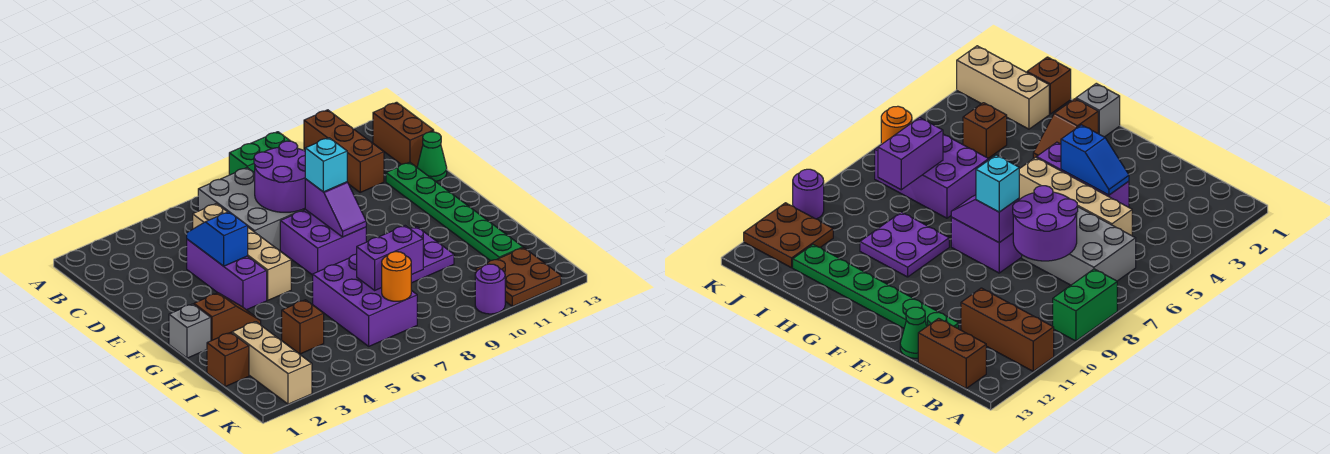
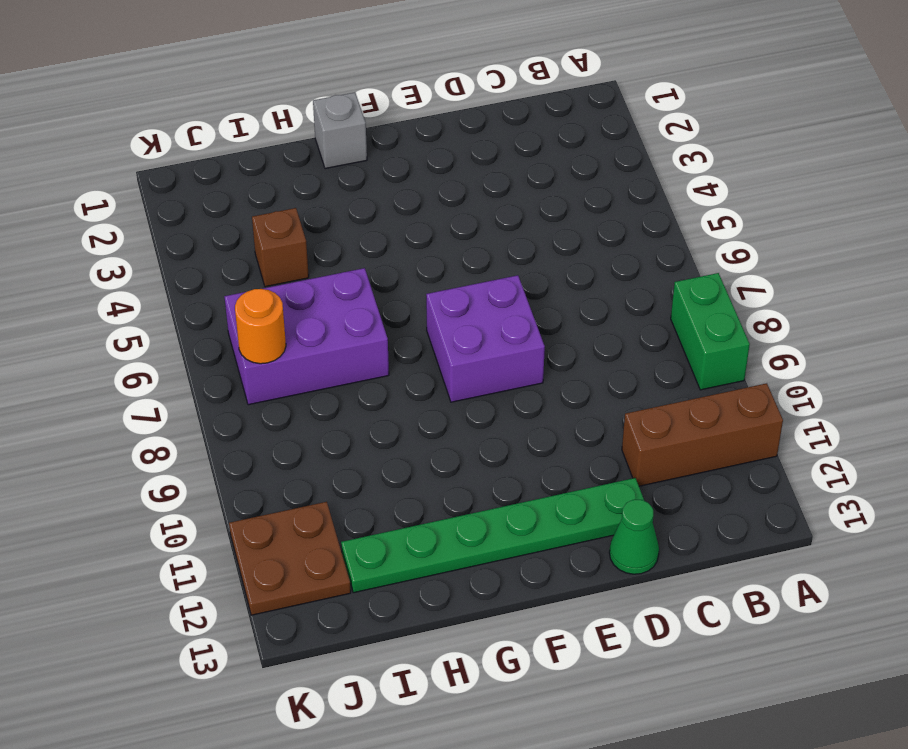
none -> grey 2x3 brick [198,168,303,250]
none -> brown 1x2 brick [373,102,434,167]
none -> tan 1x4 brick [193,204,291,300]

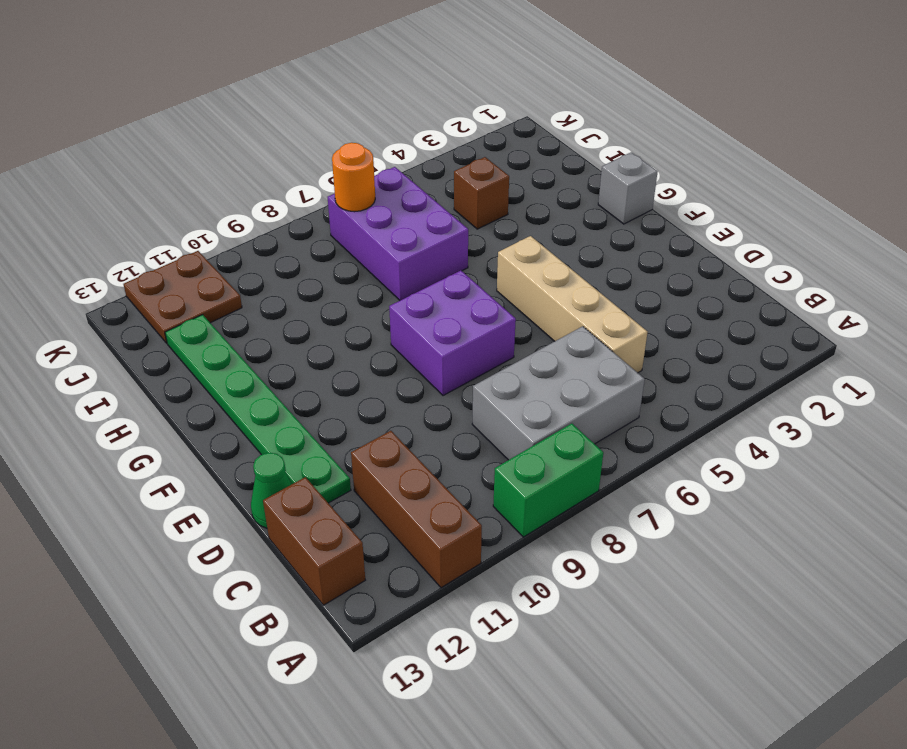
grey 2x3 brick [472,326,645,460] -> grey 2x3 brick turned to [198,168,303,250]
none -> purple 1x3 brick [187,239,267,310]
none -> brown 1x2 slope [194,293,261,341]
none -> purple 2x2 plate [410,227,454,283]

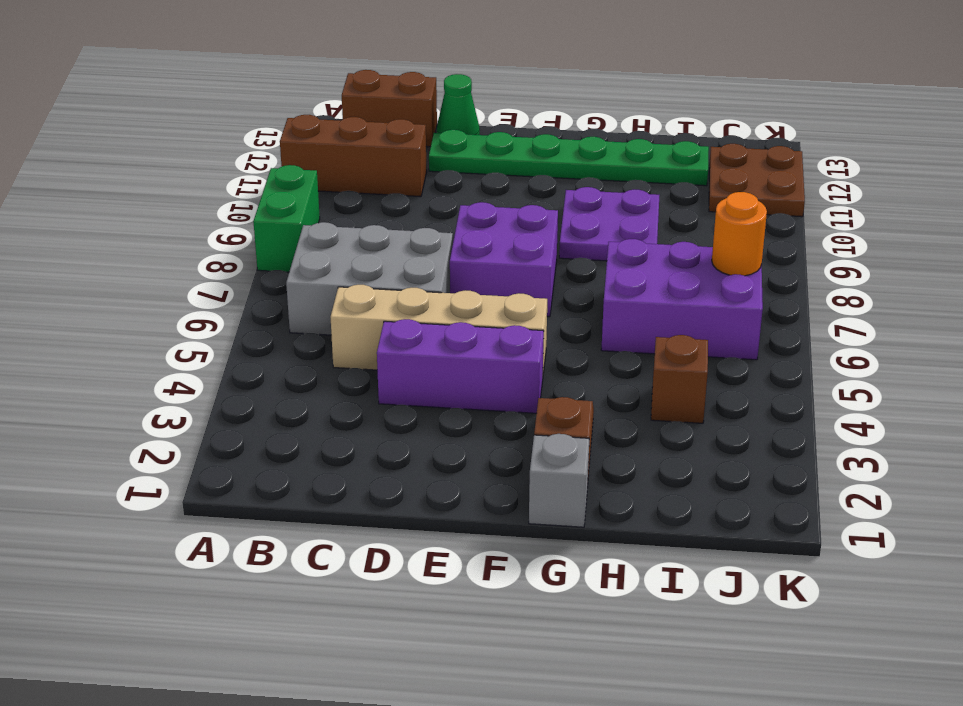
none -> brown 1x1 brick [207,332,249,387]
none -> tan 1x3 brick [232,322,312,404]
none -> purple 1x1 round brick [475,264,505,314]

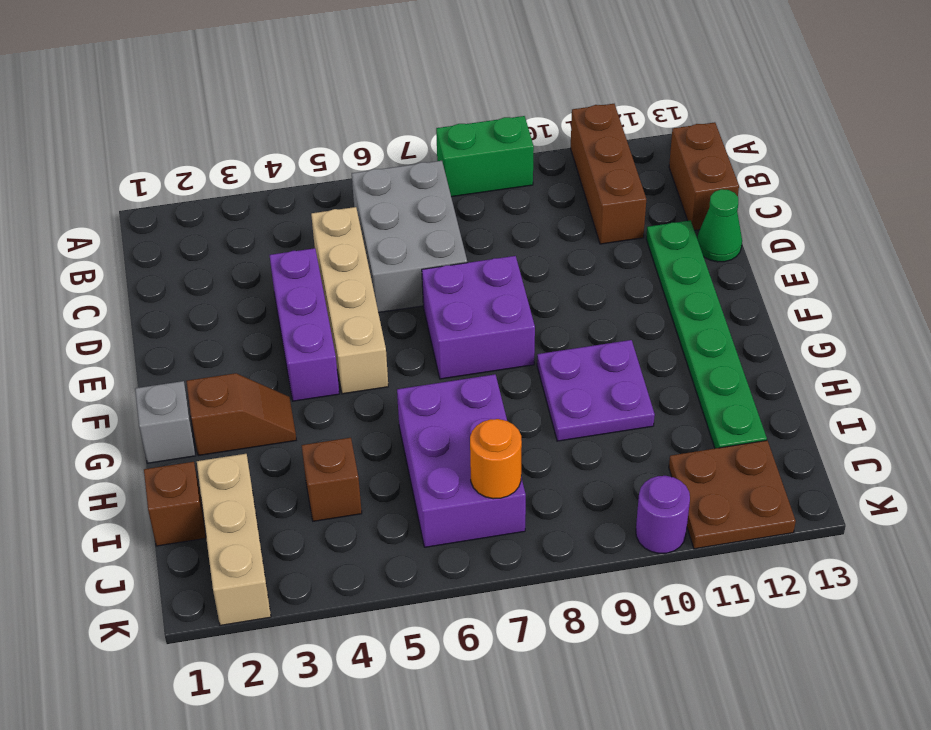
none -> purple 2x2 round brick [254,141,305,212]
none -> blue 1x2 slope [187,212,248,266]
none -> purple 1x2 slope [305,179,366,237]

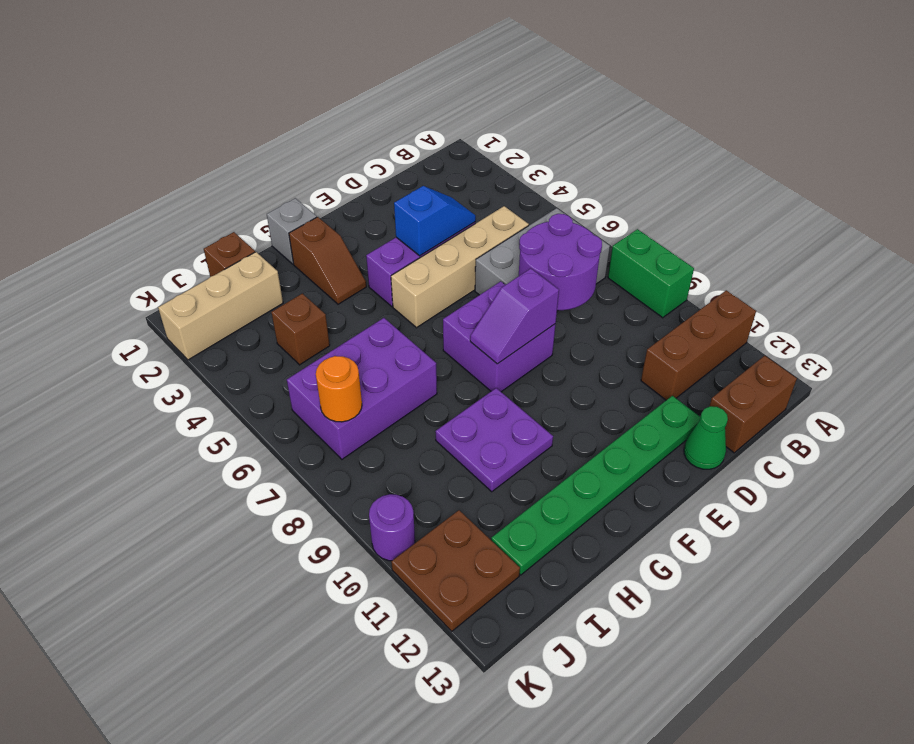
none -> purple 1x2 brick [357,226,423,290]
none -> cyan 1x1 brick [305,138,347,192]

